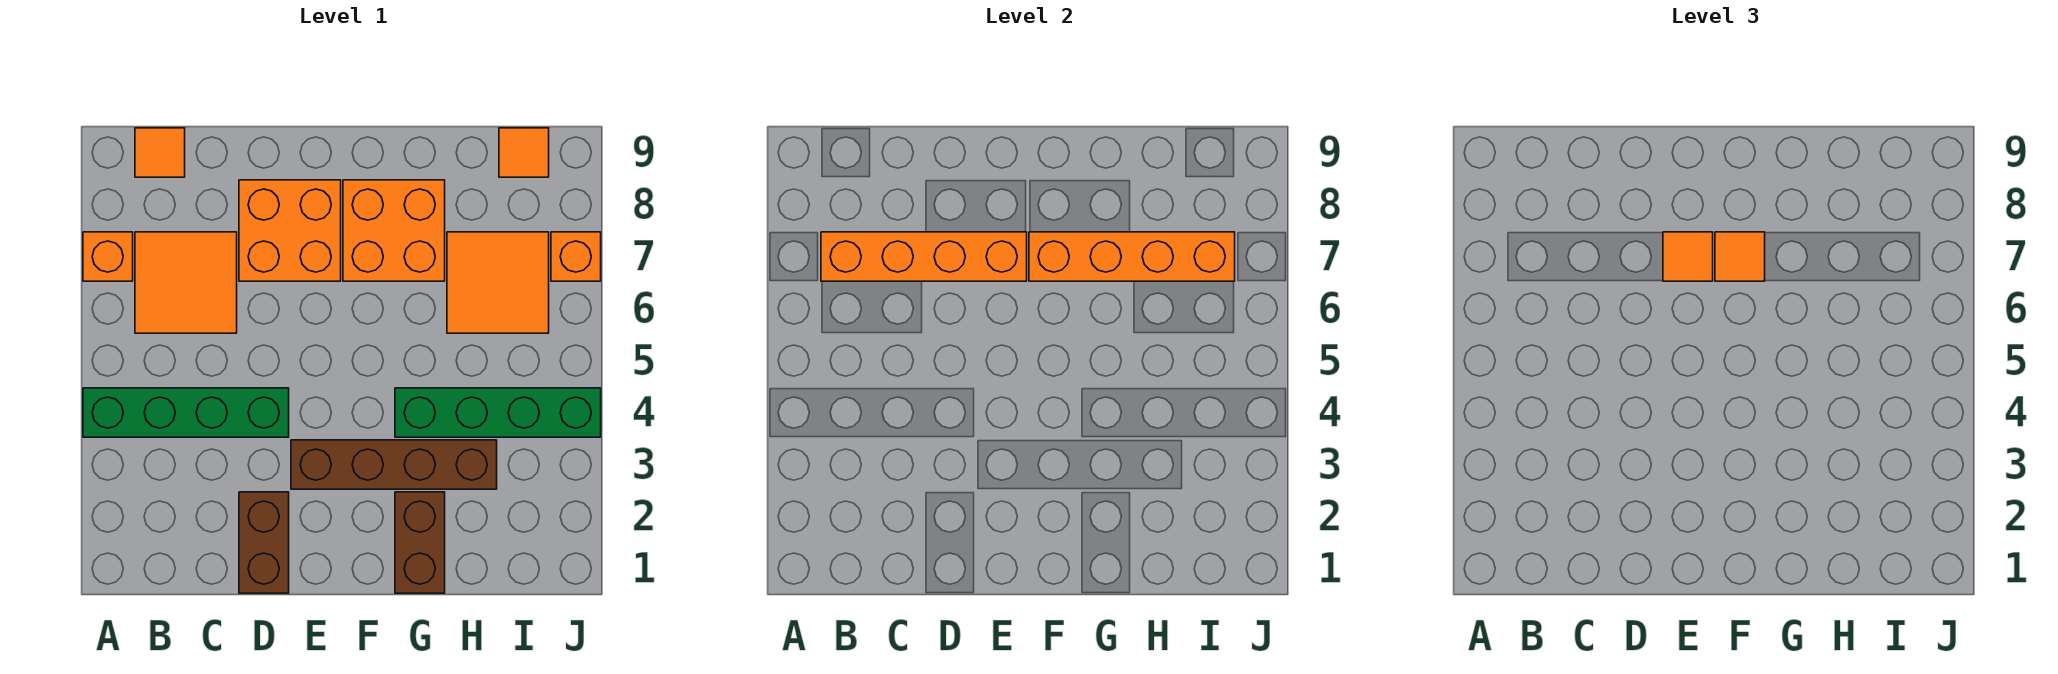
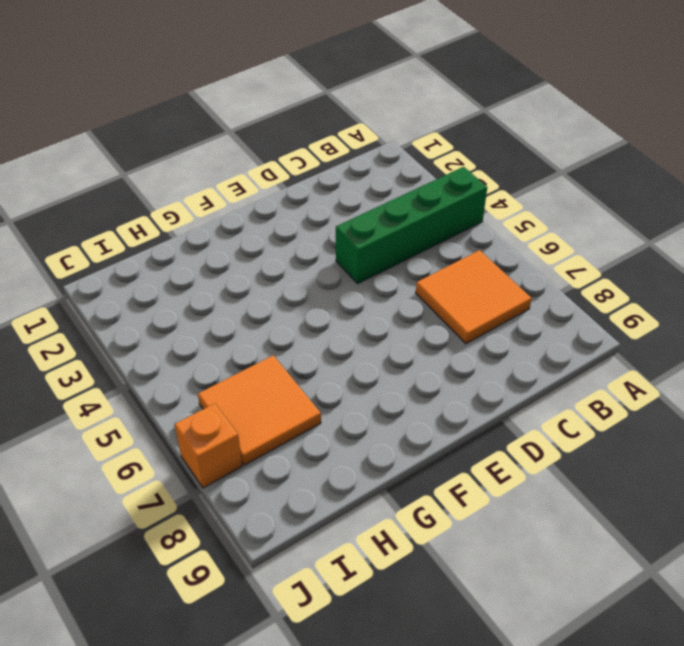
none -> orange 1x1 brick [83,232,133,281]
none -> orange 1x1 tile [135,128,185,177]
none -> brown 1x2 brick [239,492,289,593]

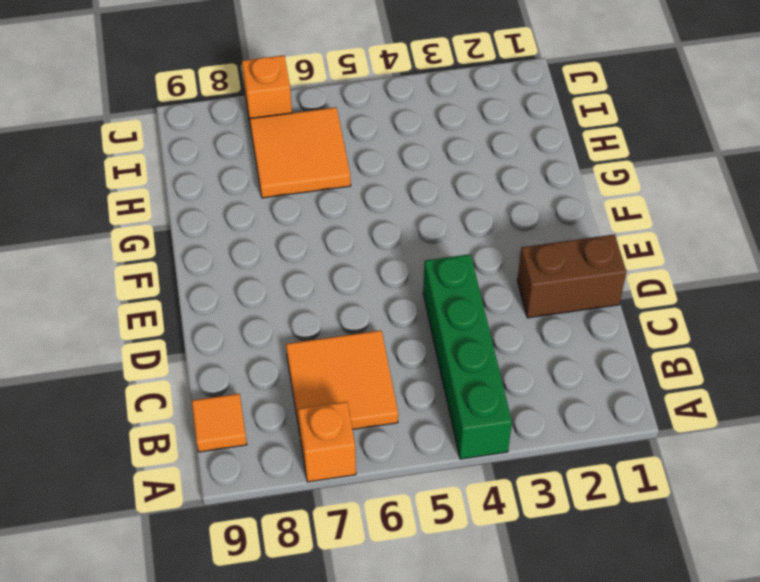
none -> orange 2x2 brick [239,180,341,281]
none -> brown 1x4 brick [291,440,497,489]
none -> orange 2x2 brick [343,180,445,281]

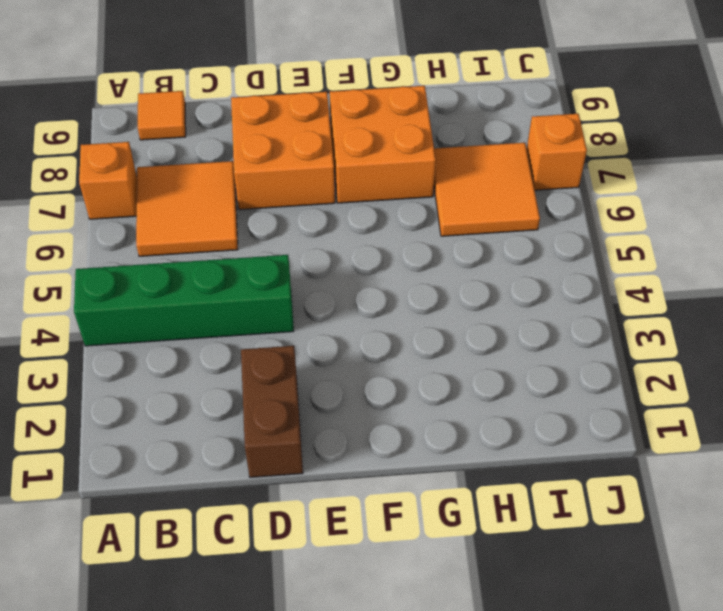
none -> brown 1x4 brick [291,440,497,489]
none -> brown 1x2 brick [395,492,445,593]
none -> green 1x4 brick [395,388,601,437]

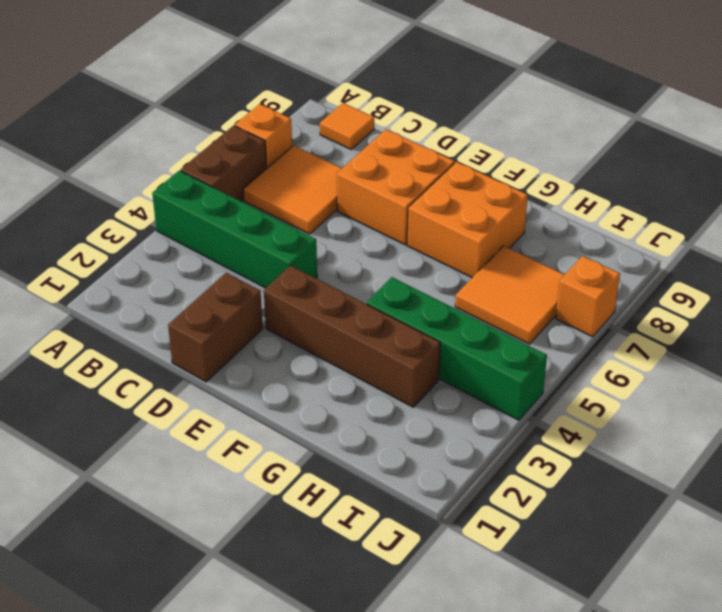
brown 1x2 brick [181,126,267,201] -> brown 1x2 brick moved to [395,492,445,593]
none -> orange 1x1 tile [499,128,549,177]
none -> orange 1x4 brick [821,232,1027,281]
none -> orange 1x4 brick [1029,232,1235,281]

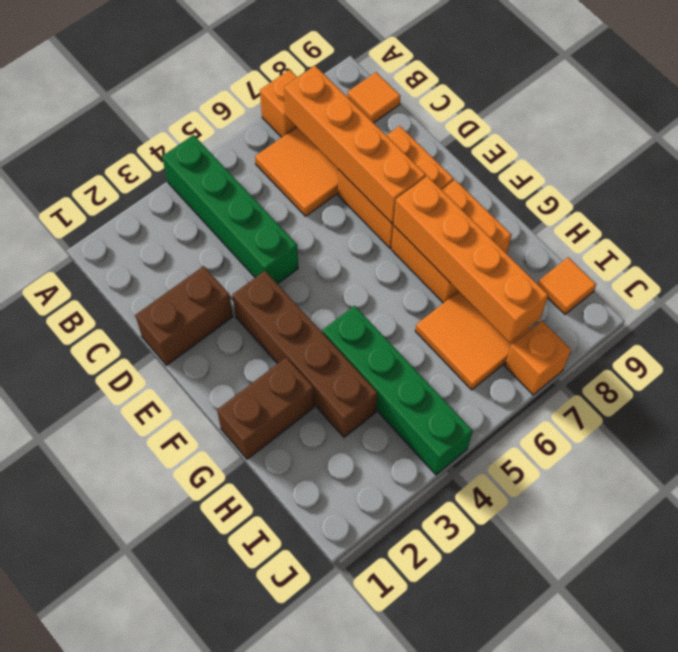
none -> orange 1x1 tile [1663,232,1713,281]
none -> orange 1x1 tile [1715,232,1765,281]

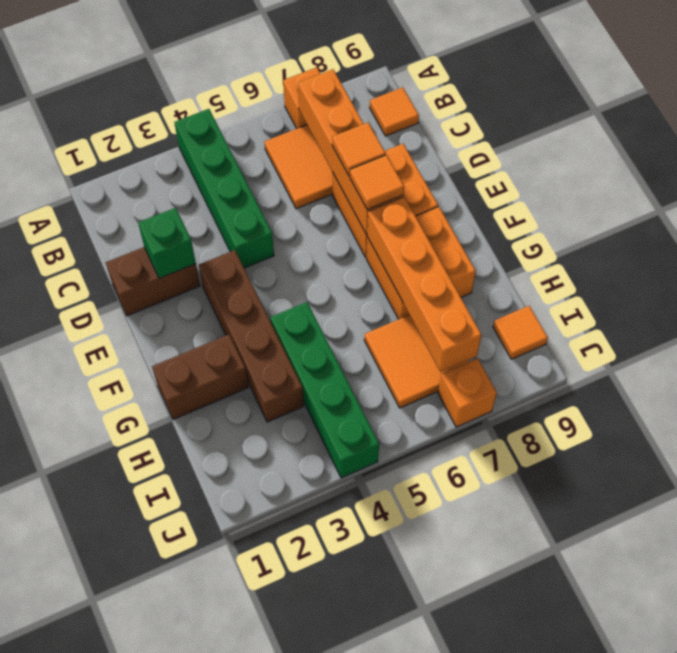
green 1x1 brick [138,208,196,278] -> none
orange 1x1 tile [332,123,386,176] -> orange 1x1 tile moved to [1715,232,1765,281]

